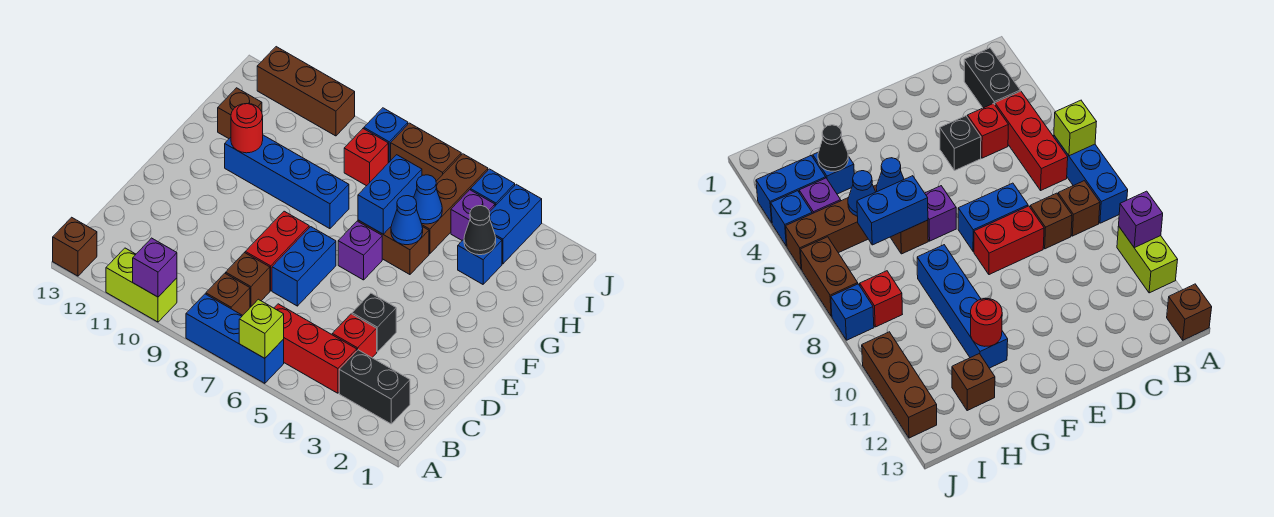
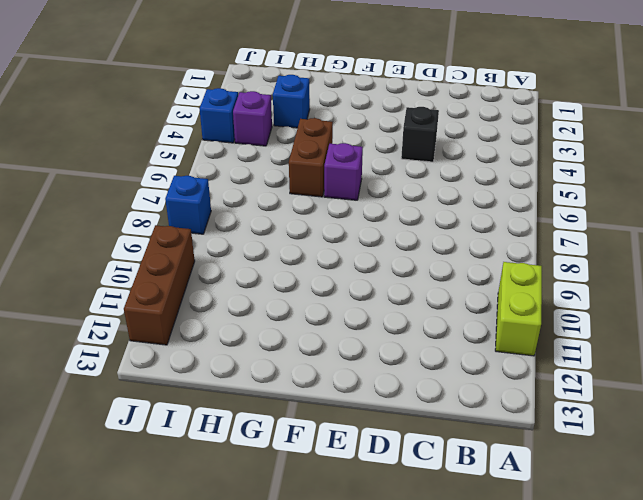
none -> blue 1x3 brick [186,294,284,383]
none -> brown 1x1 brick [53,217,97,276]
none -> black 1x2 brick [339,350,410,424]
none -> red 1x3 brick [274,304,357,393]

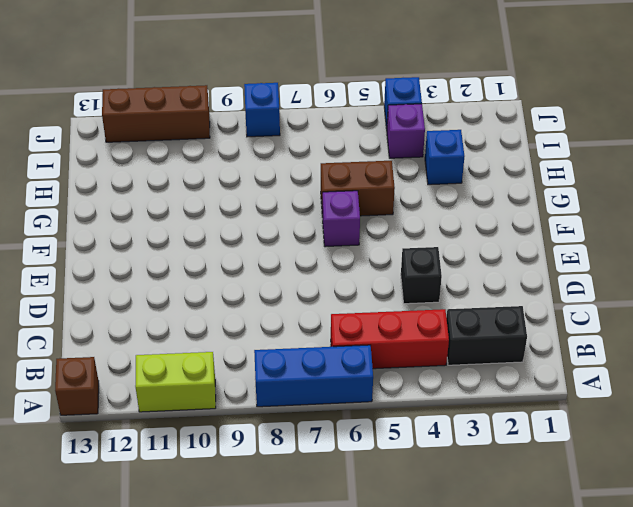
none -> brown 1x1 brick [206,273,250,315]
none -> red 1x1 brick [332,314,377,357]
none -> brown 1x1 brick [226,253,270,307]
none -> blue 1x2 brick [272,227,336,306]

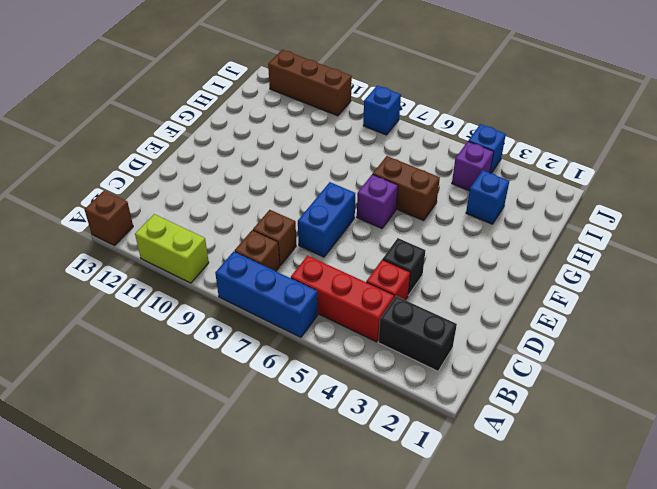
none -> red 1x2 brick [245,211,309,291]
none -> blue 1x4 brick [225,135,349,229]
none -> brown 1x3 brick [422,154,488,254]
none -> brown 1x1 brick [218,88,262,139]

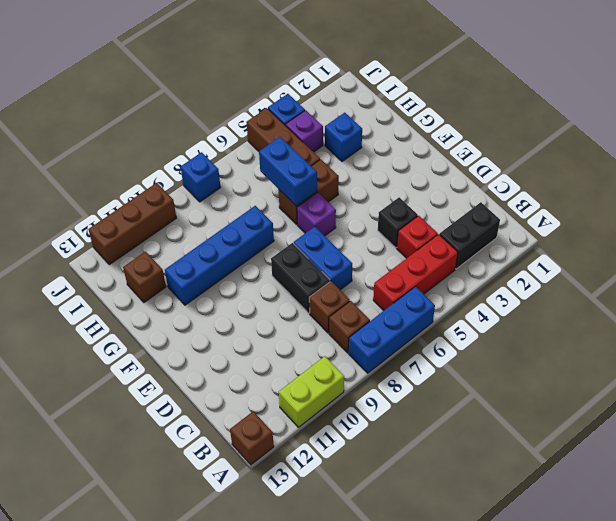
black 1x2 brick [271,243,330,313] -> red 1x2 brick [245,211,309,291]
none -> blue 1x2 brick [489,184,542,264]
none -> red 1x1 brick [344,129,388,186]
none -> brown 1x2 brick [391,123,461,181]
none -> lime 1x1 brick [239,299,284,358]

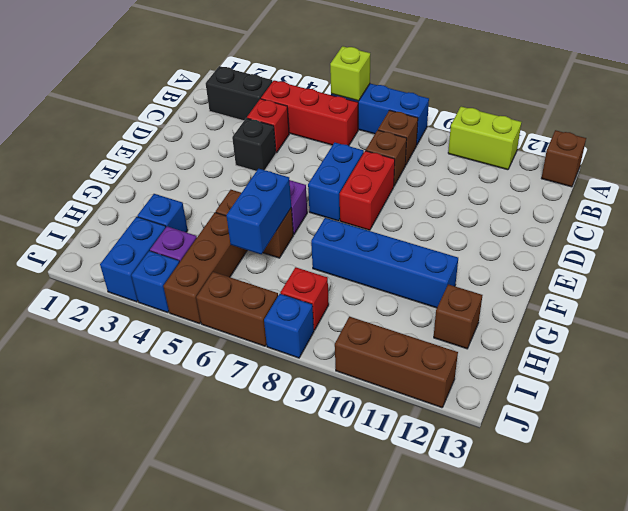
none -> purple 1x1 brick [133,238,177,297]
none -> blue 1x1 cone [391,196,423,245]
none -> red 1x1 round brick [231,104,263,153]
none -> black 1x1 cone [464,206,496,255]

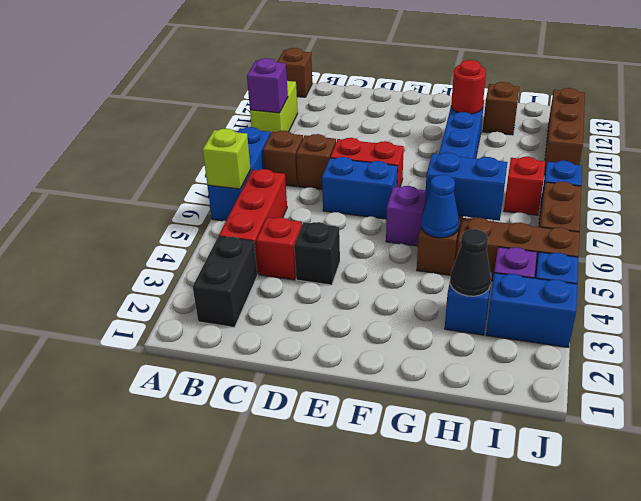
none -> blue 1x1 cone [414,175,442,224]

